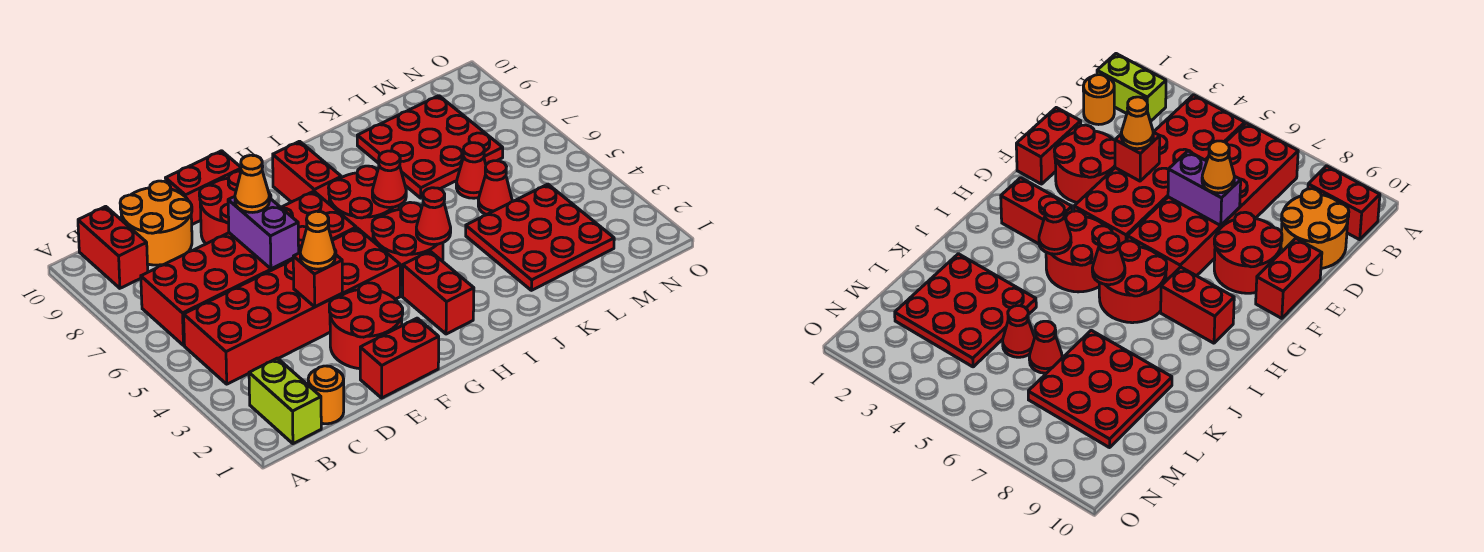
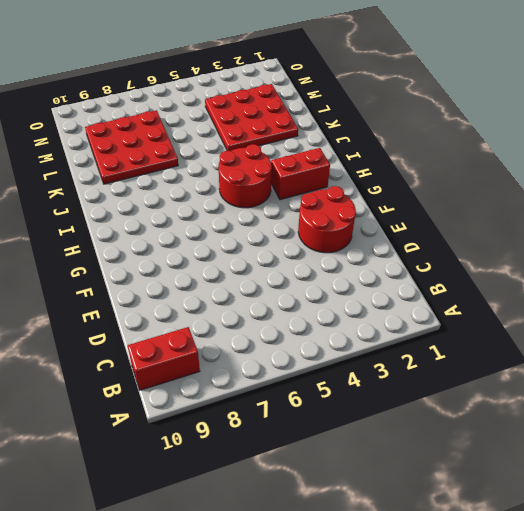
none -> lime 1x2 brick [249,358,321,444]
none -> red 2x6 brick [184,228,400,384]
none -> red 2x6 brick [141,191,356,345]

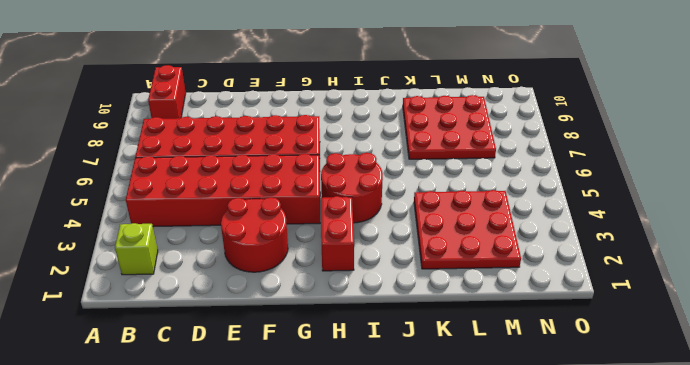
lime 1x1 brick [115,223,158,275] -> lime 1x2 brick [249,358,321,444]
none -> orange 1x1 round brick [308,366,344,424]
none -> orange 2x2 round brick [120,181,192,265]
none -> red 1x2 brick [360,318,439,398]

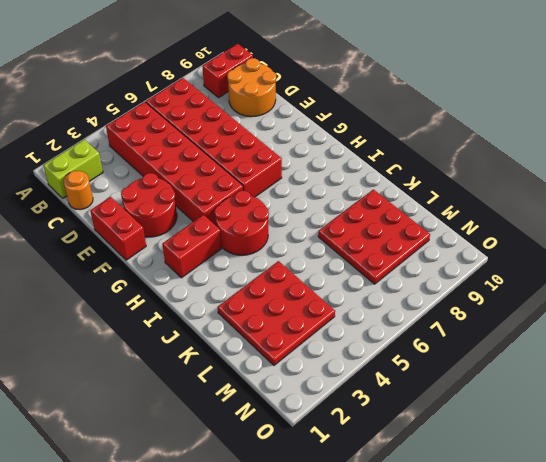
none -> red 2x2 round brick [199,171,271,244]
none -> red 1x2 brick [166,151,241,224]
none -> red 2x2 round brick [329,166,399,241]

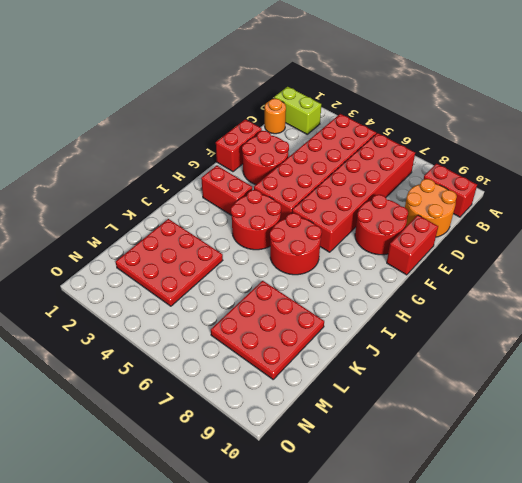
none -> red 1x2 brick [273,141,341,203]
none -> red 1x1 cone [478,161,512,215]
none -> red 1x1 cone [456,143,486,198]

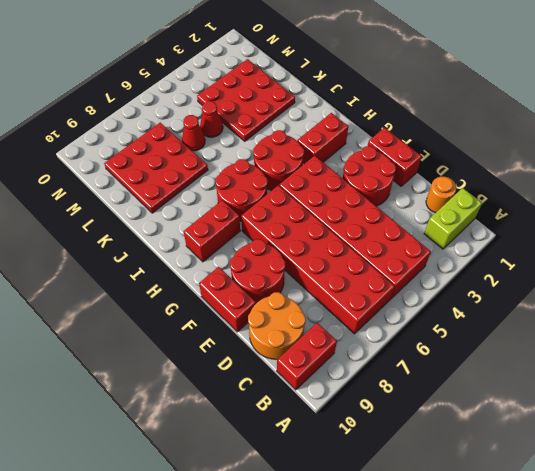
none -> red 1x1 brick [293,253,342,307]
none -> purple 1x2 brick [228,197,299,269]
none -> red 1x1 cone [416,188,451,244]

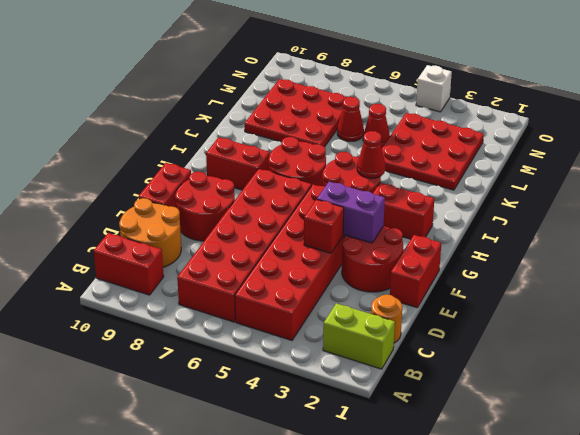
purple 1x2 brick [317,182,385,243] -> purple 1x2 brick moved to [228,197,299,269]
white 1x1 brick [416,65,452,112] -> none
none -> red 1x1 cone [372,151,406,207]
none -> orange 1x1 cone [300,211,335,269]
none -> orange 1x1 cone [235,155,270,212]

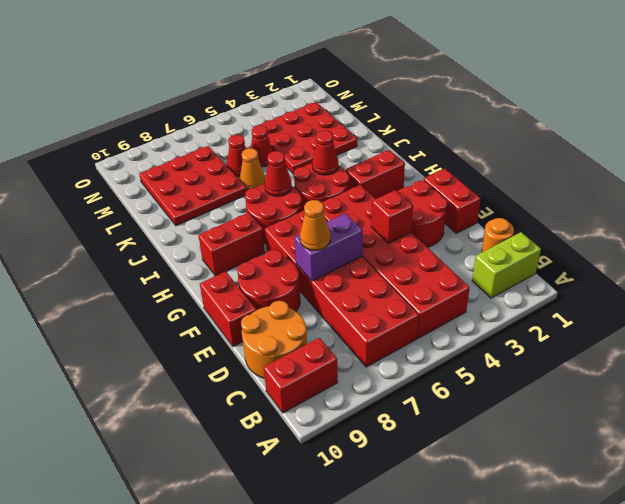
orange 1x1 cone [240,148,265,190] -> orange 1x1 cone moved to [300,211,335,269]

